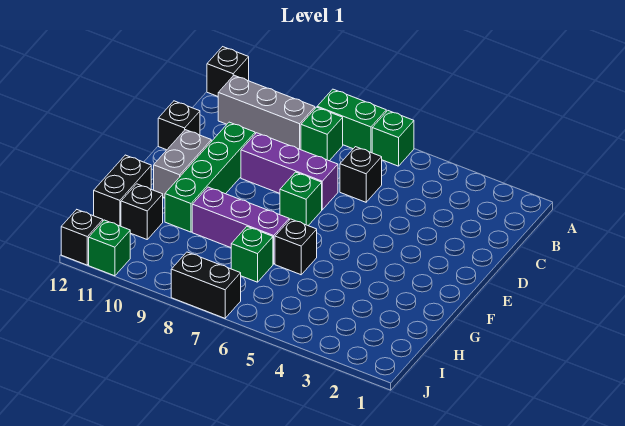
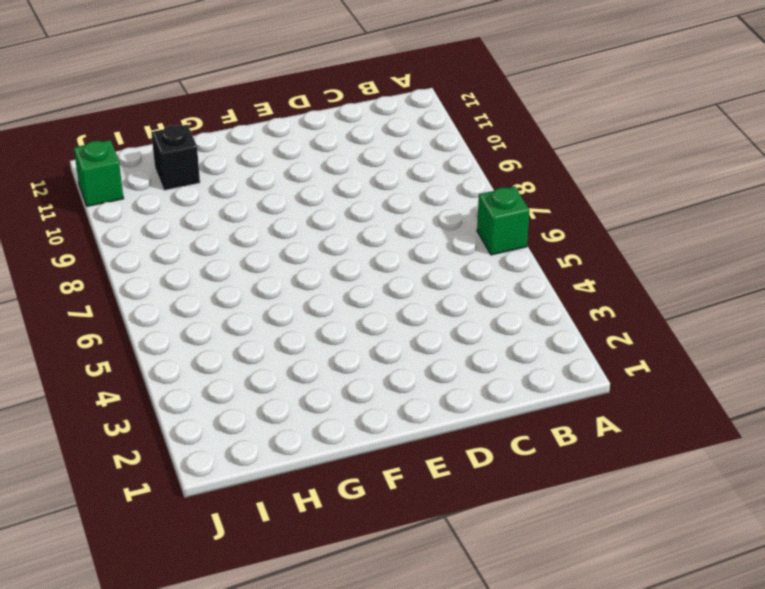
none -> green 1x2 brick [317,89,386,153]
none -> black 1x1 brick [207,47,249,96]
none -> green 1x1 brick [301,107,343,161]

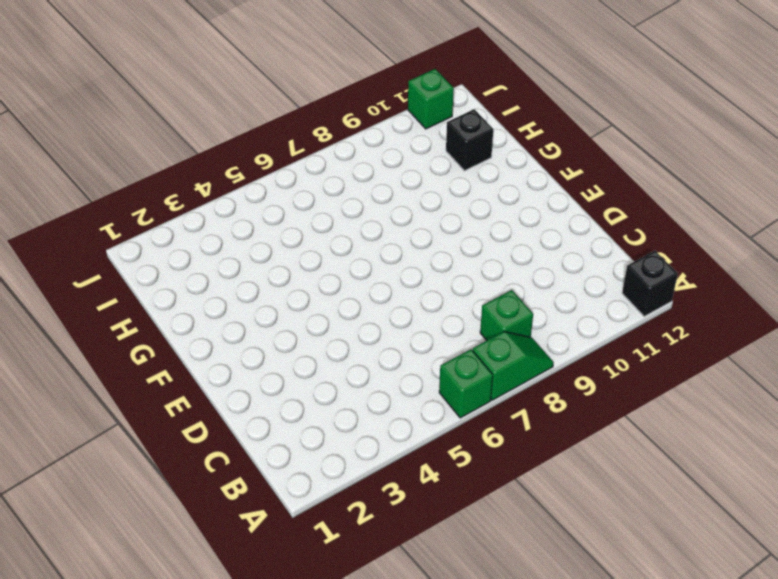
green 1x2 slope [473,332,553,400] -> green 1x2 brick [317,89,386,153]
none -> grey 1x3 brick [218,75,315,150]
none -> black 1x1 brick [340,147,382,202]
none -> purple 1x3 brick [241,133,338,210]

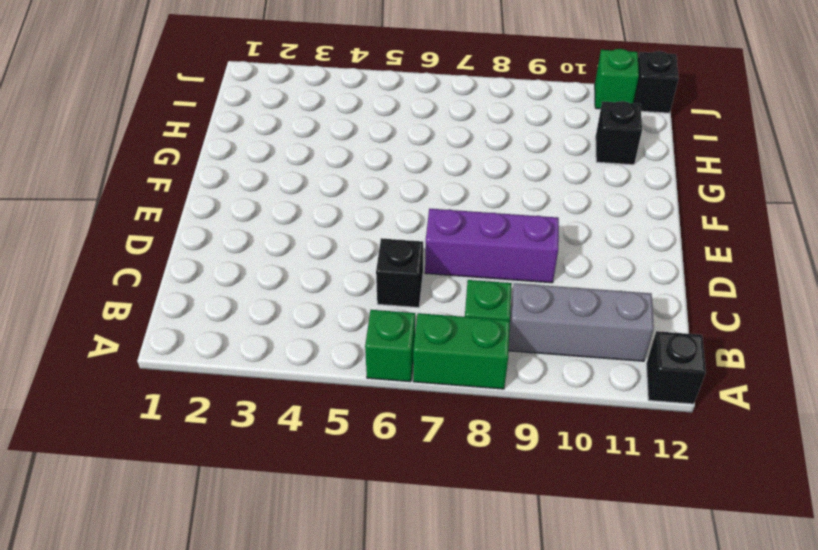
none -> green 1x4 brick [165,122,255,232]
none -> black 1x1 brick [158,101,200,150]
none -> green 1x1 brick [280,172,322,226]

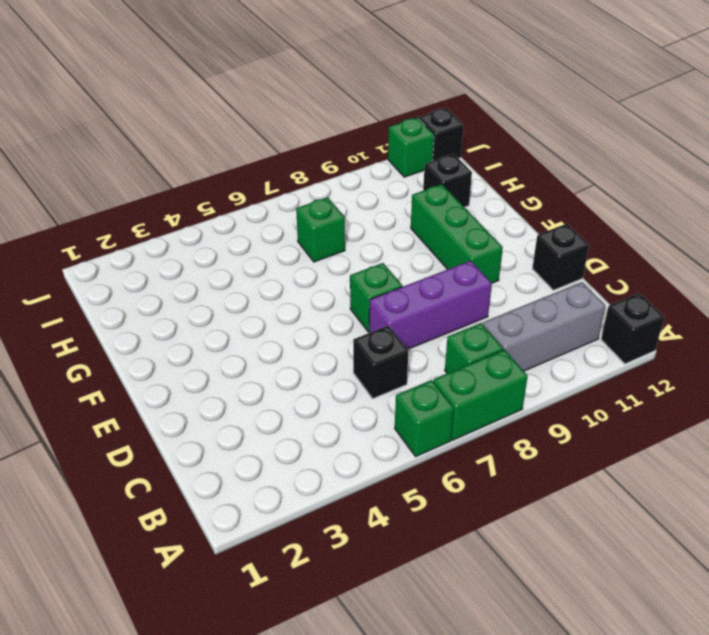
green 1x3 brick [411,184,503,283] -> green 1x4 brick [165,122,255,232]
none -> grey 1x2 brick [154,130,211,198]
none -> black 1x1 brick [275,219,317,275]
none -> purple 1x3 brick [192,187,289,264]

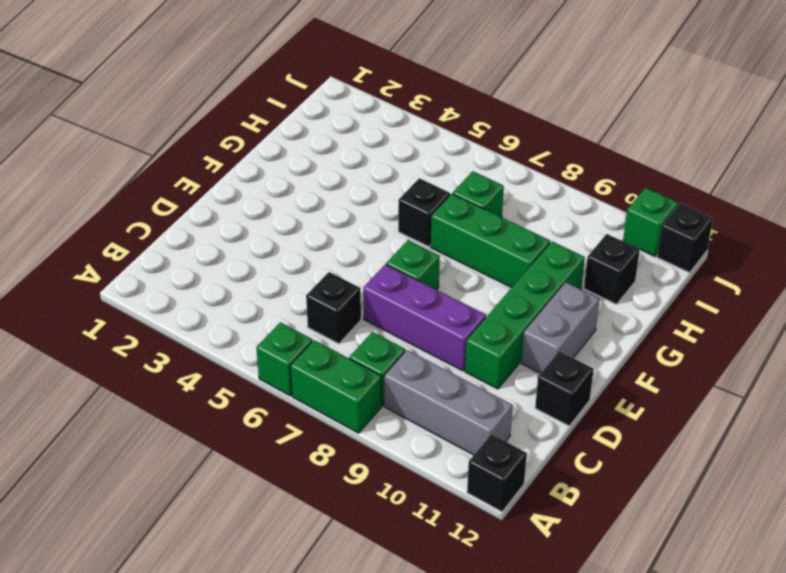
green 1x3 brick [430,194,550,288] -> purple 1x3 brick [192,187,289,264]
none -> black 1x2 brick [94,155,151,226]
none -> black 1x2 brick [171,252,241,318]

